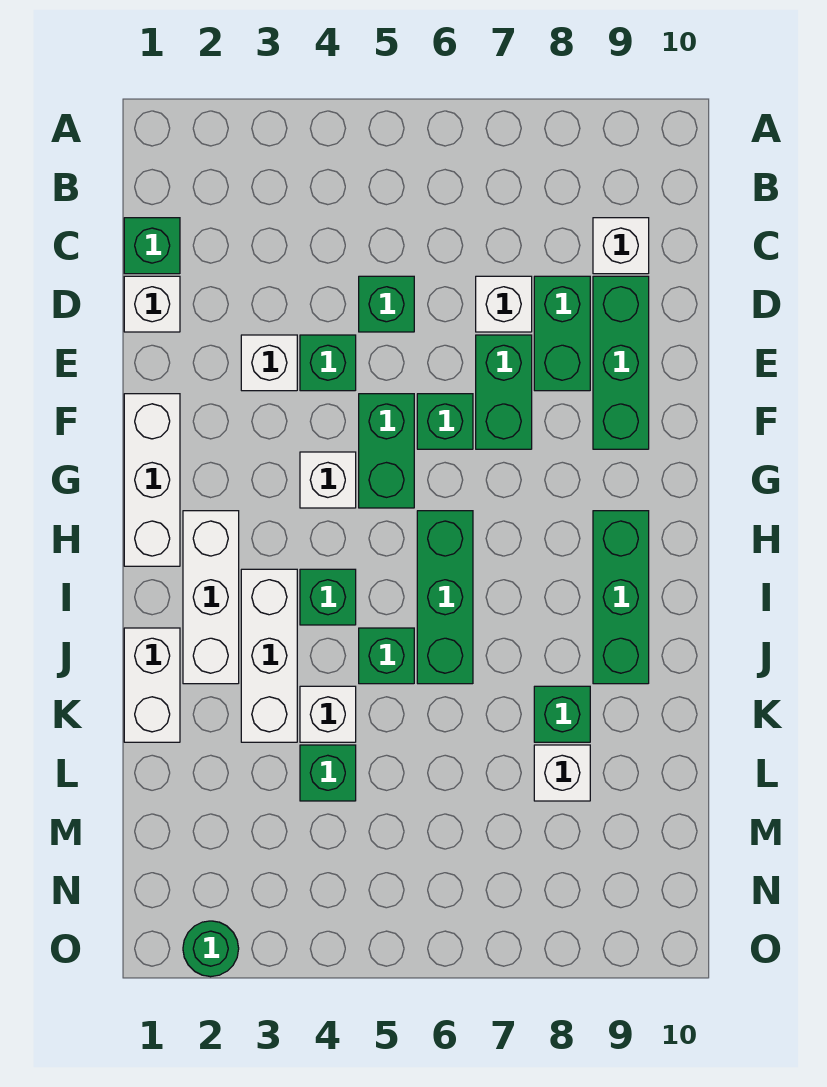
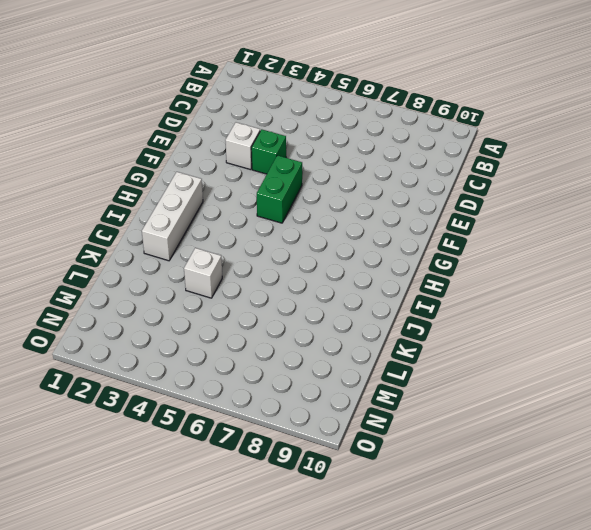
none -> green 1x1 brick [124,218,180,274]
none -> white 1x1 brick [593,218,649,274]
none -> white 1x1 brick [124,276,180,332]

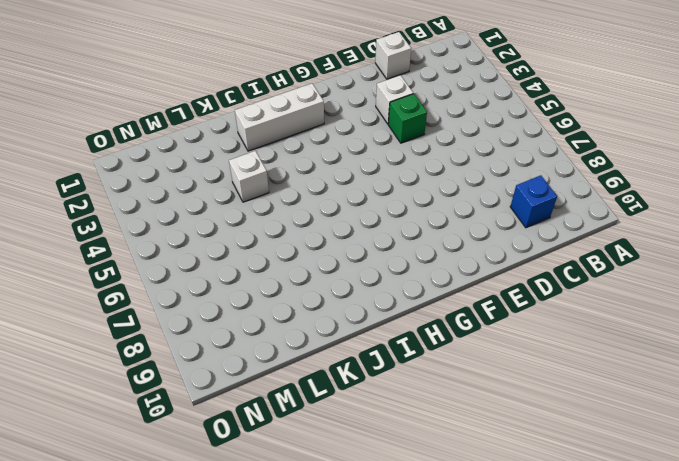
blue 1x1 brick [510,175,557,228] -> white 1x1 brick [593,218,649,274]
none -> green 1x1 brick [124,218,180,274]
none -> green 1x1 brick [359,276,414,332]
none -> white 1x1 brick [476,276,532,332]

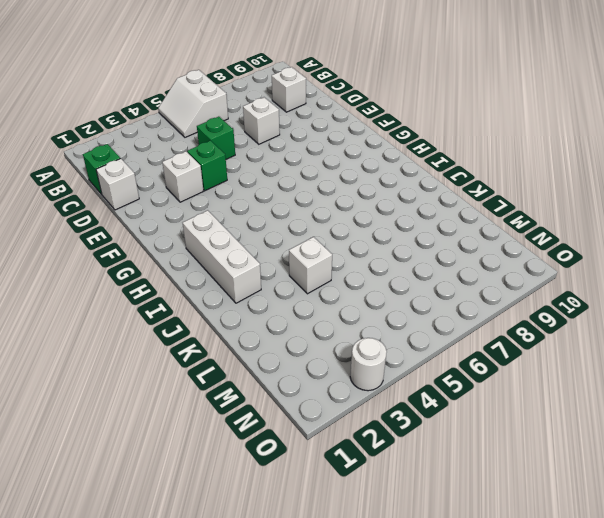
white 2x2 slope [158,70,228,137] -> none
white 1x1 round brick [350,338,387,391] -> none
none -> green 1x2 brick [534,276,590,391]
none -> green 1x3 brick [593,276,649,449]
none -> green 1x2 brick [476,335,532,449]

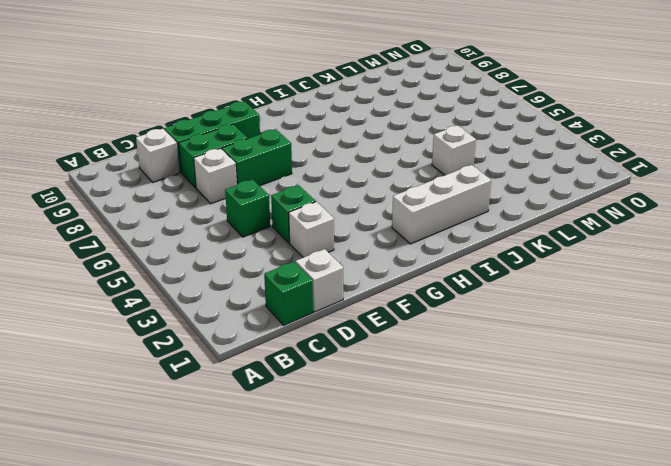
none -> white 1x3 brick [124,394,180,566]
none -> green 1x2 brick [359,394,414,508]
none -> green 1x1 brick [417,394,473,449]

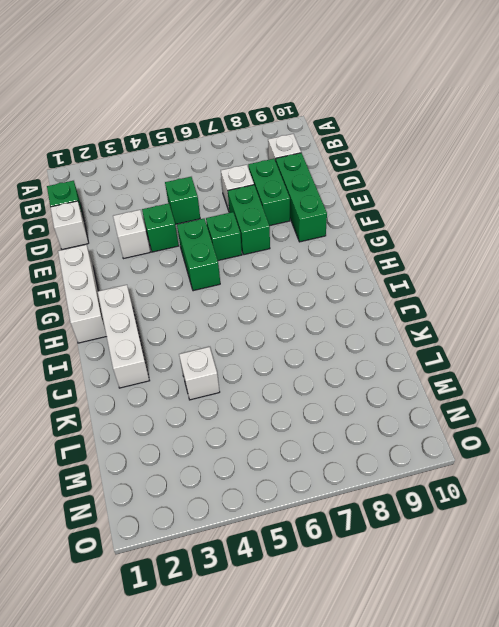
none -> white 1x1 brick [300,452,356,508]
none -> green 1x3 brick [417,511,473,684]
none -> green 1x3 brick [593,511,649,684]

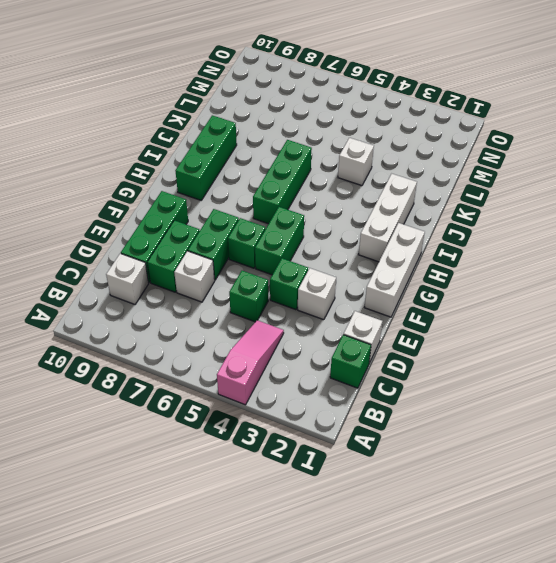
pink 1x3 slope [217,320,284,405] -> none
none -> white 1x1 brick [300,452,356,508]
none -> white 1x3 brick [241,569,297,742]
none -> green 1x1 brick [300,569,356,625]

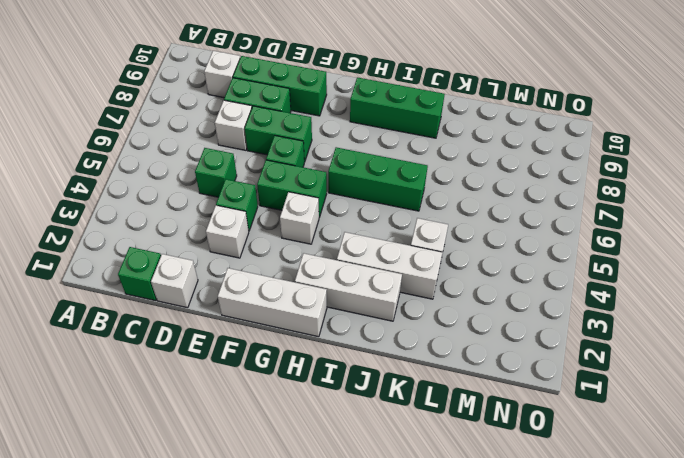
none -> green 1x1 brick [300,569,356,625]
none -> white 1x2 brick [124,628,180,742]
none -> green 1x1 brick [359,628,414,684]

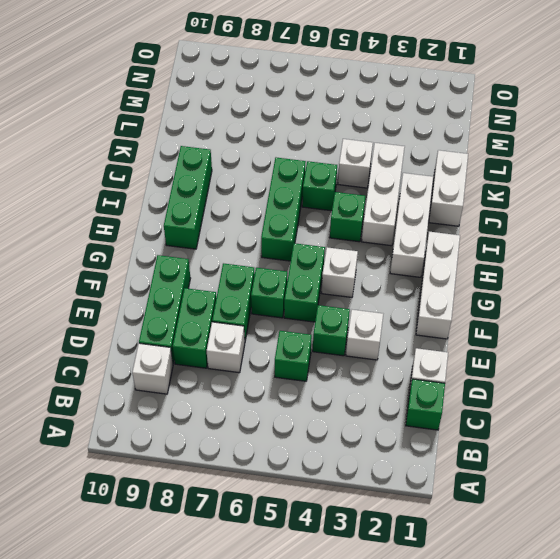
none -> green 1x1 brick [534,686,590,742]
none -> green 1x1 brick [300,745,356,801]
none -> white 1x1 brick [534,745,590,801]

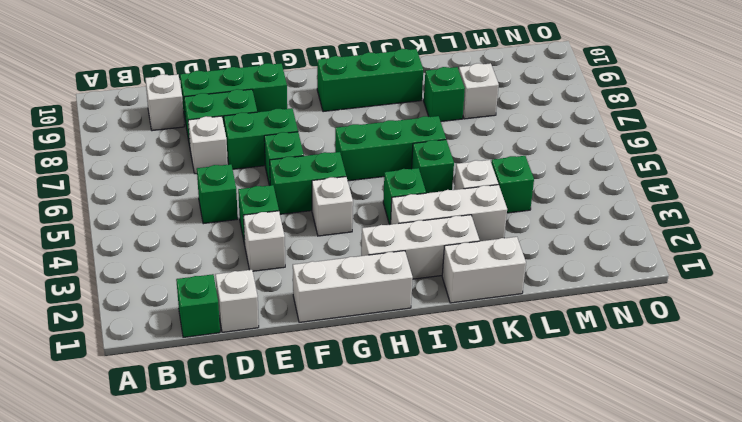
none -> green 1x1 round brick [183,921,239,977]

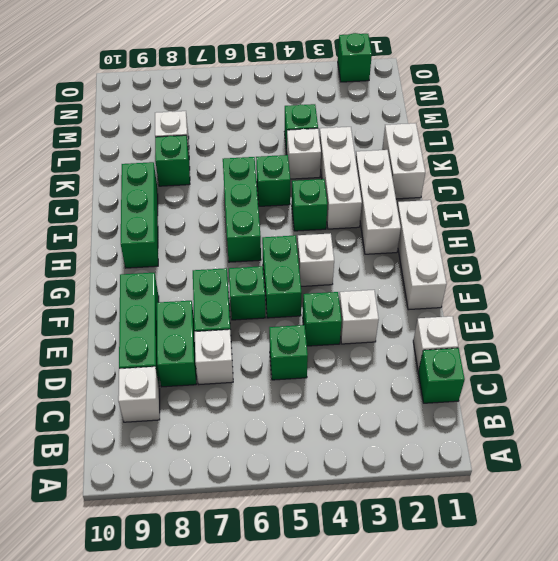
green 1x1 brick [338,33,372,82] -> green 1x1 round brick [183,921,239,977]

